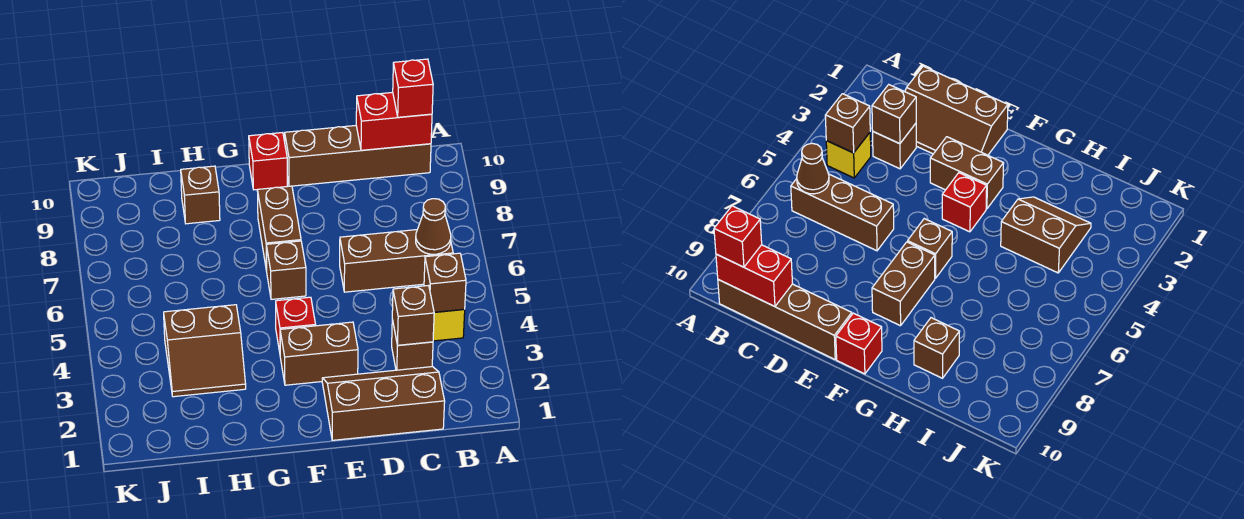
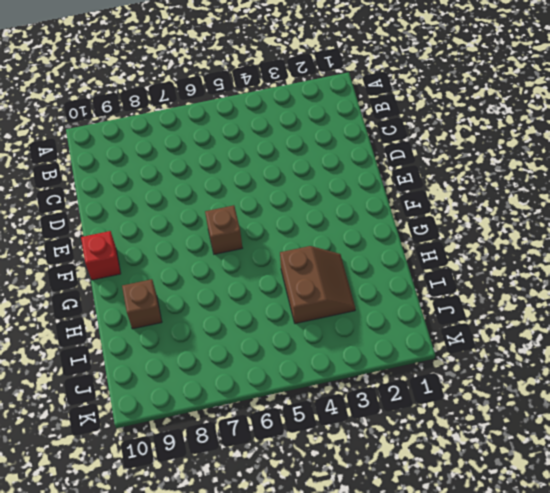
none -> yellow 1x1 brick [433,309,465,341]
none -> brown 1x3 brick [340,230,453,292]
none -> brown 1x4 brick [285,126,431,186]

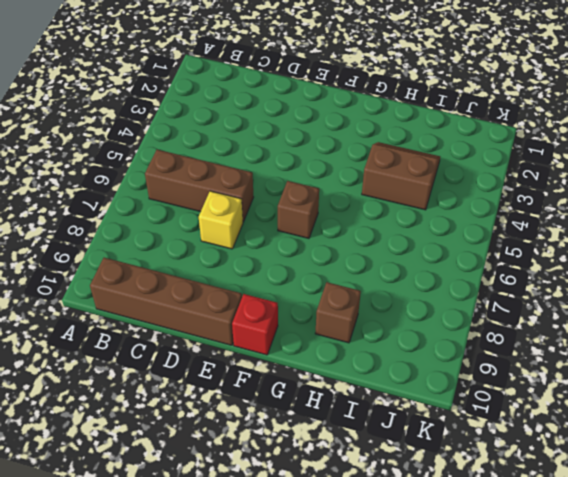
yellow 1x1 brick [199,191,243,249] -> yellow 1x1 brick moved to [433,309,465,341]
none -> brown 2x3 slope [322,367,445,440]
none -> brown 1x1 brick [392,319,433,370]
none -> brown 1x2 brick [280,322,358,385]

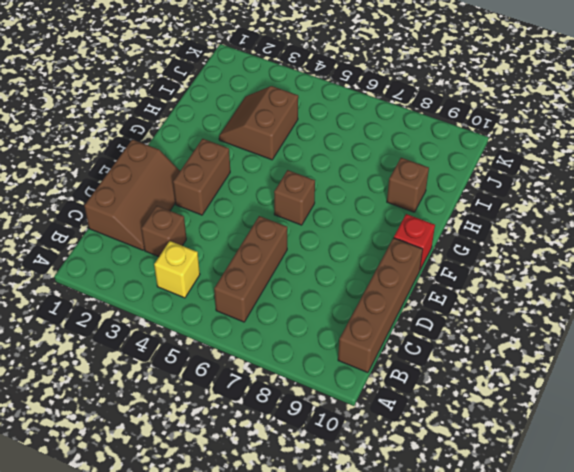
none -> red 1x1 brick [276,297,316,352]
none -> brown 1x2 brick [257,186,301,271]
none -> brown 1x1 brick [424,253,466,312]

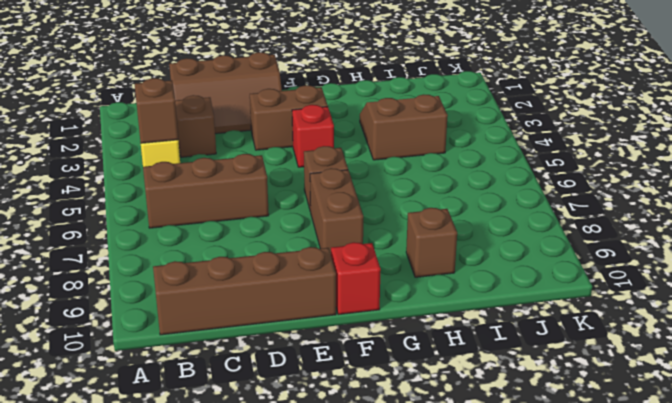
none -> brown 1x1 cone [416,199,451,254]
none -> red 1x2 brick [356,92,432,150]
none -> brown 1x1 brick [392,285,434,345]

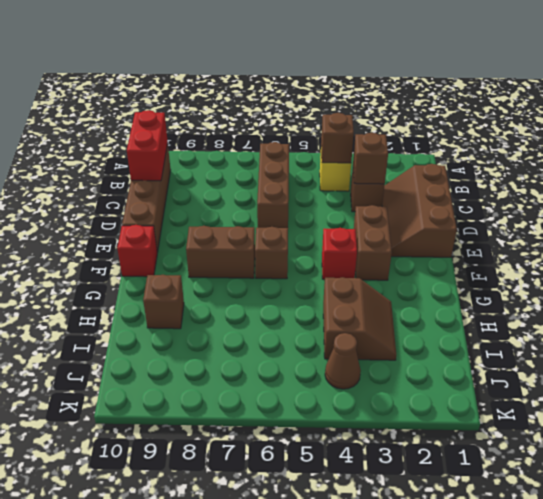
brown 1x1 cone [325,333,361,389] -> brown 1x1 cone moved to [416,199,451,254]
none -> red 1x1 brick [393,59,433,117]

